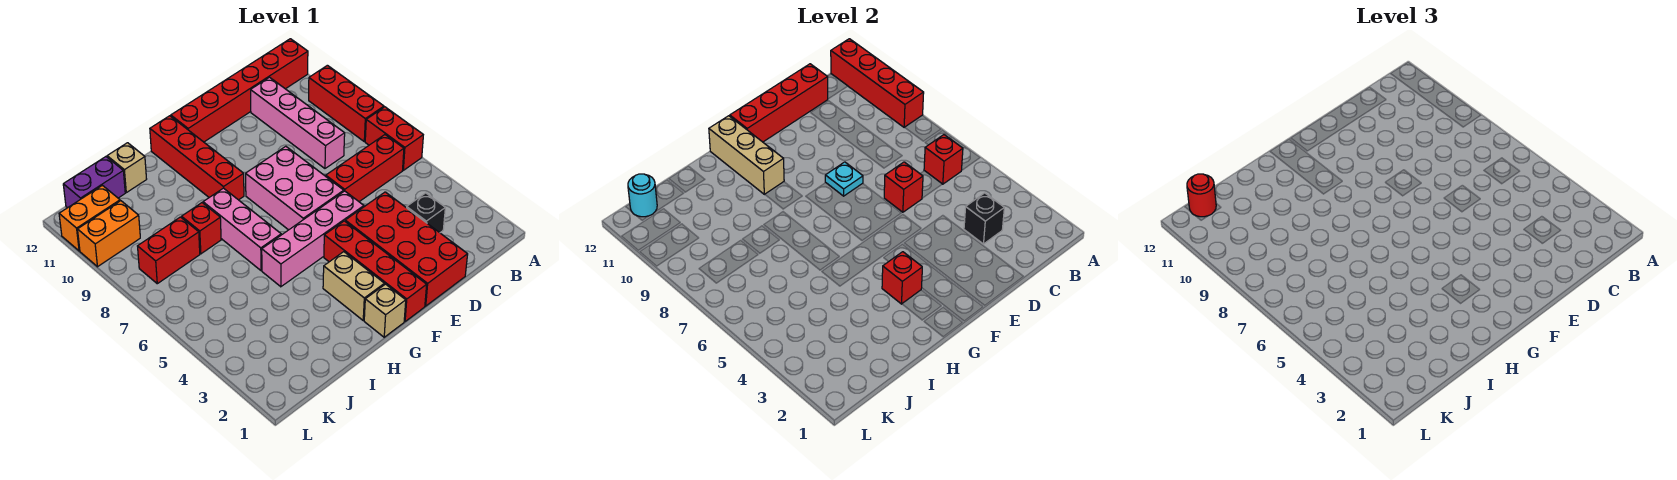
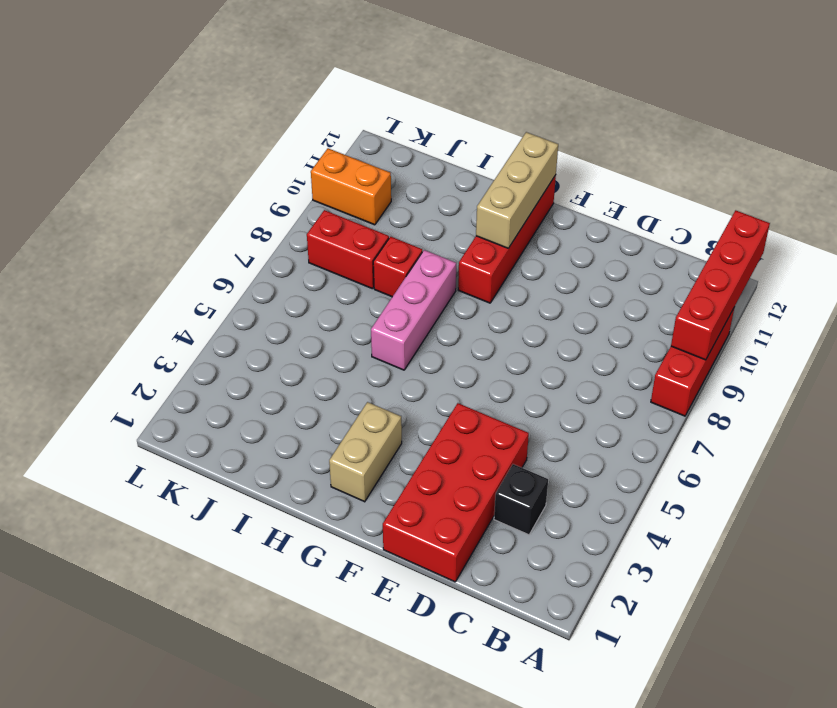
none -> red 1x2 brick [365,107,423,170]
none -> red 1x6 brick [171,39,308,142]
none -> red 1x3 brick [326,135,404,202]
none -> pink 1x4 brick [251,77,345,168]

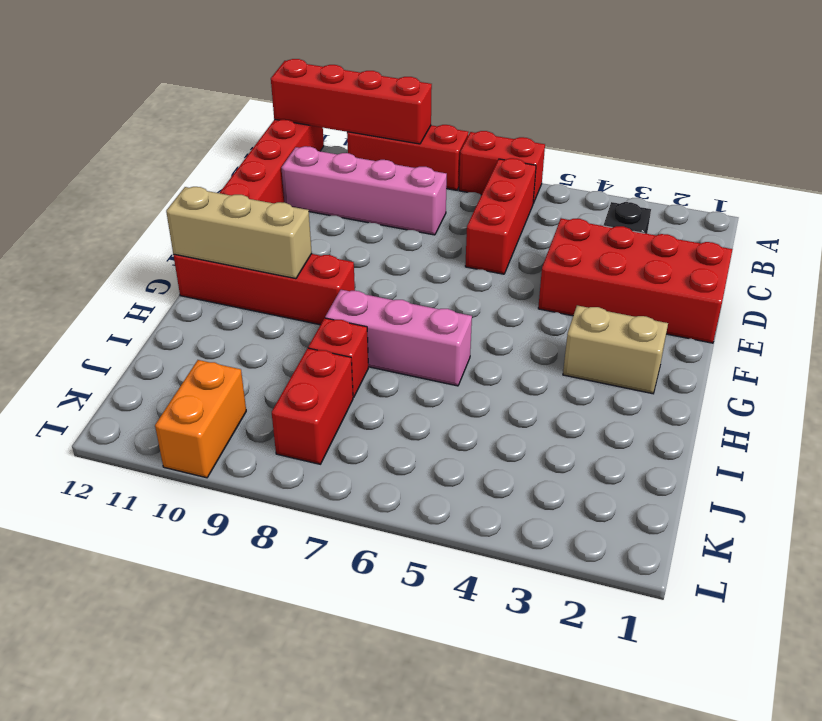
none -> pink 1x4 brick [262,191,364,287]
none -> pink 2x3 brick [246,146,344,230]
none -> red 1x4 brick [324,221,427,322]
none -> tan 1x1 brick [364,284,406,337]

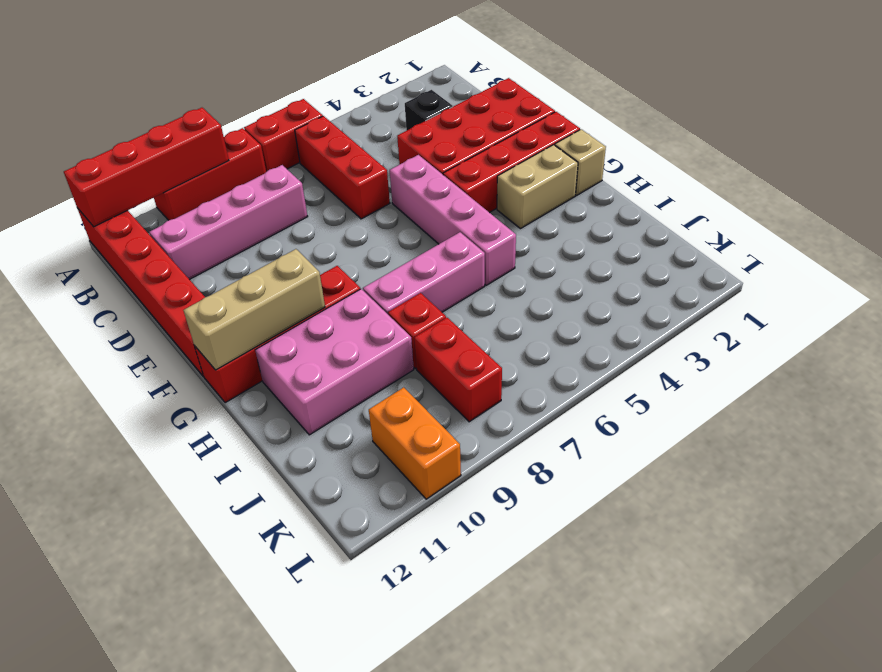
pink 2x3 brick [255,289,414,435] -> pink 2x3 brick moved to [246,146,344,230]
none -> tan 1x1 brick [107,143,147,193]
none -> purple 1x2 brick [63,157,125,208]
none -> orange 1x2 brick [59,185,120,251]
none -> red 1x1 brick [924,135,963,184]

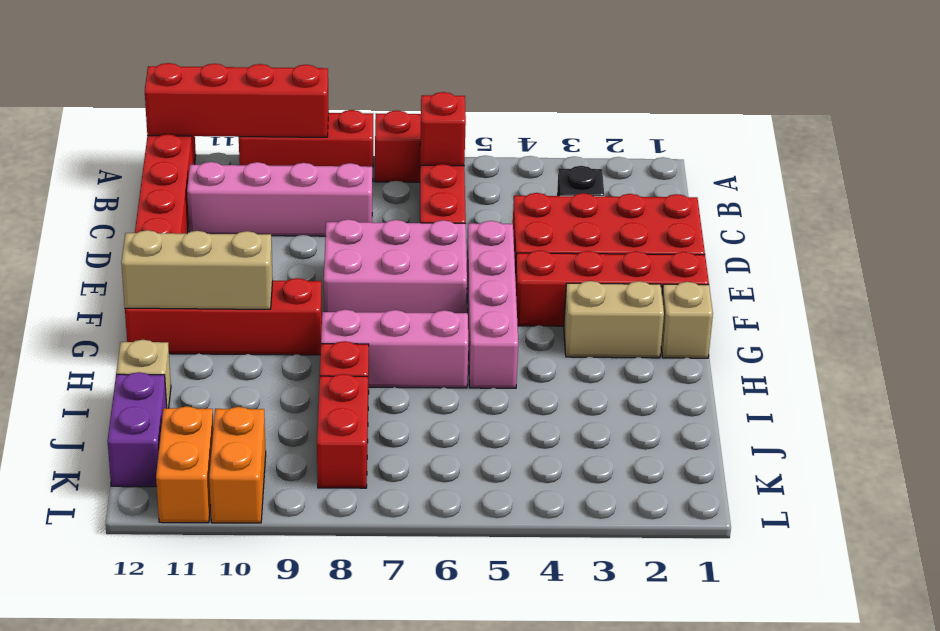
none -> black 1x1 brick [964,193,1004,244]
none -> red 1x4 brick [730,64,828,142]
none -> red 1x1 brick [884,162,923,212]
none -> cyan 1x1 plate [825,162,863,196]

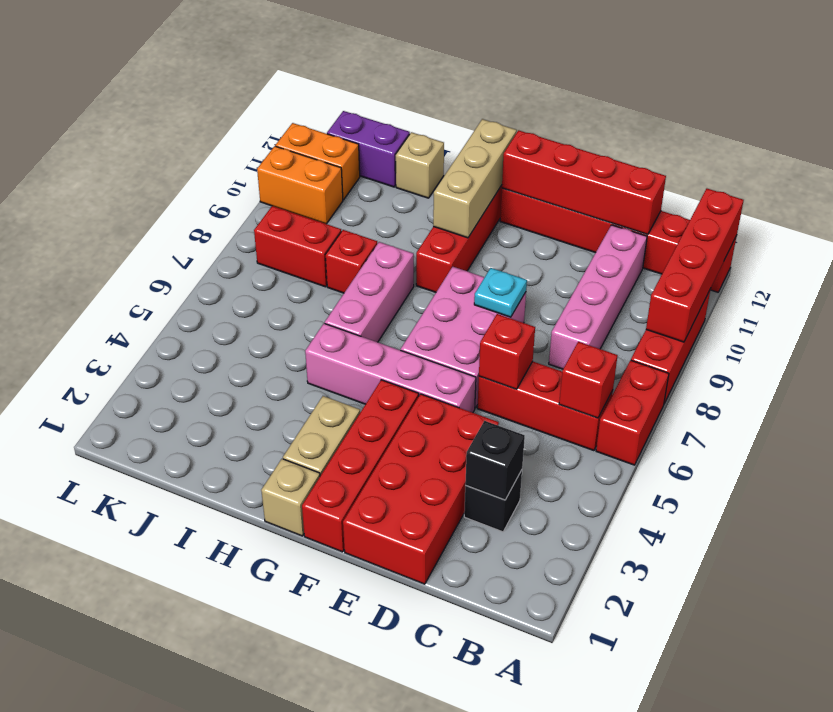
none -> red 1x1 brick [882,252,922,304]
none -> cyan 1x1 round brick [628,174,657,217]
none -> red 1x1 round brick [1187,174,1216,217]

